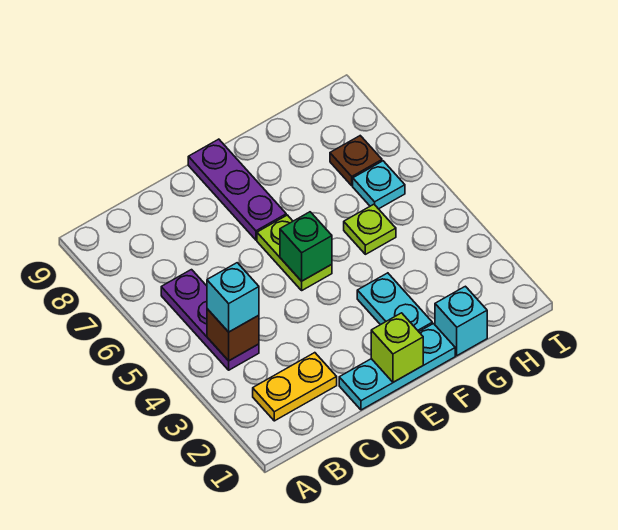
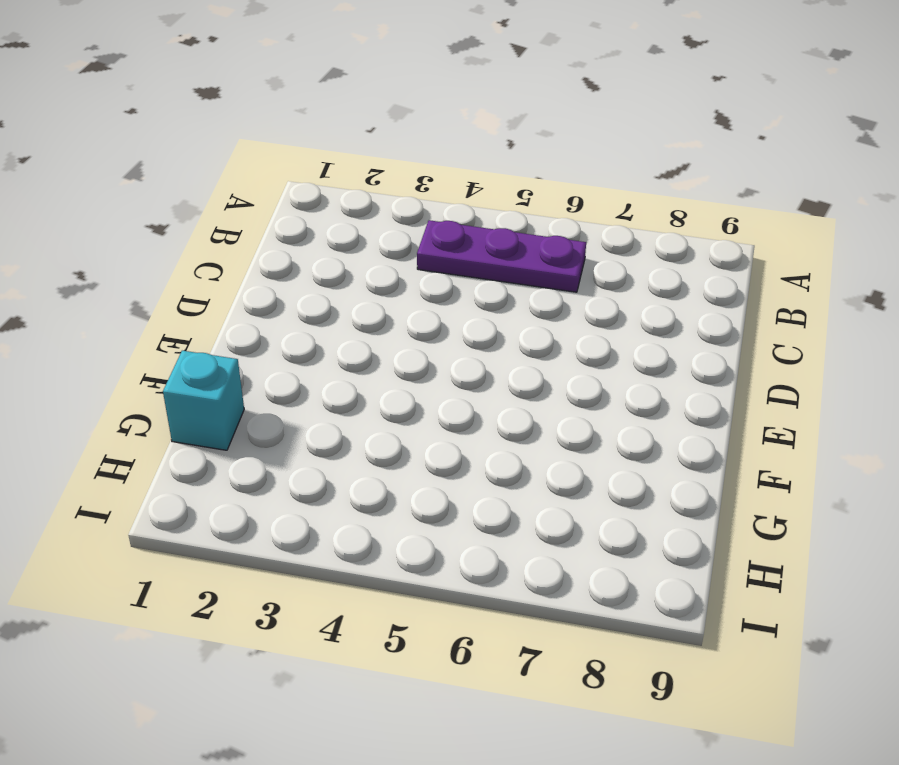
none -> yellow 1x2 plate [253,353,337,421]
none -> cyan 1x3 plate [339,324,455,410]
none -> lime 1x2 plate [257,215,332,290]

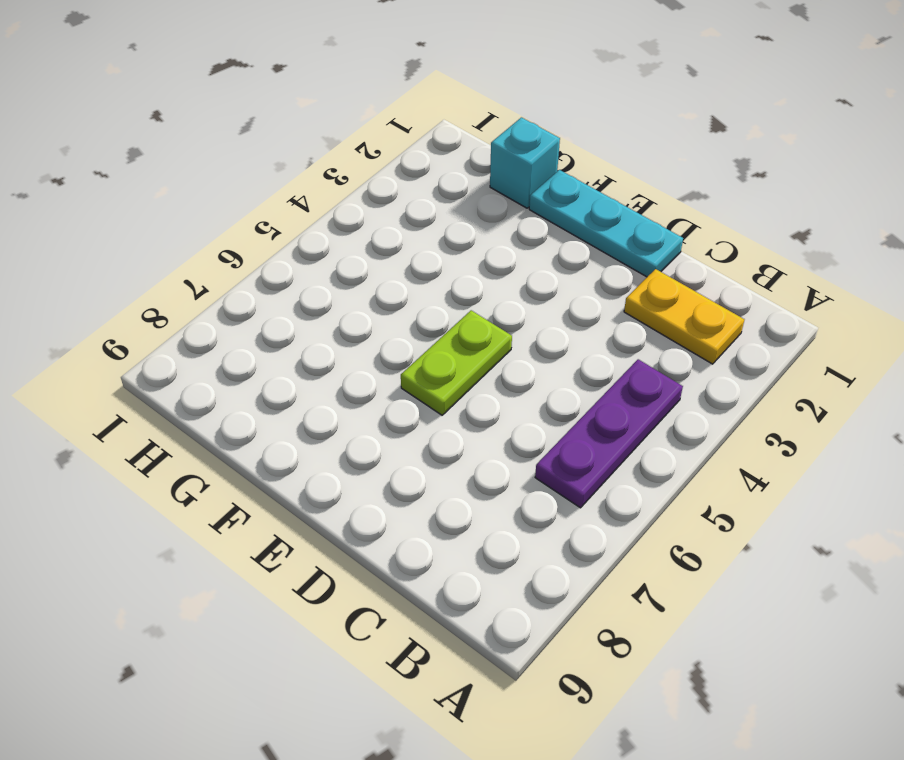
none -> purple 1x3 plate [188,139,286,240]
none -> cyan 1x2 plate [357,273,432,332]
none -> lime 1x1 plate [344,204,396,254]

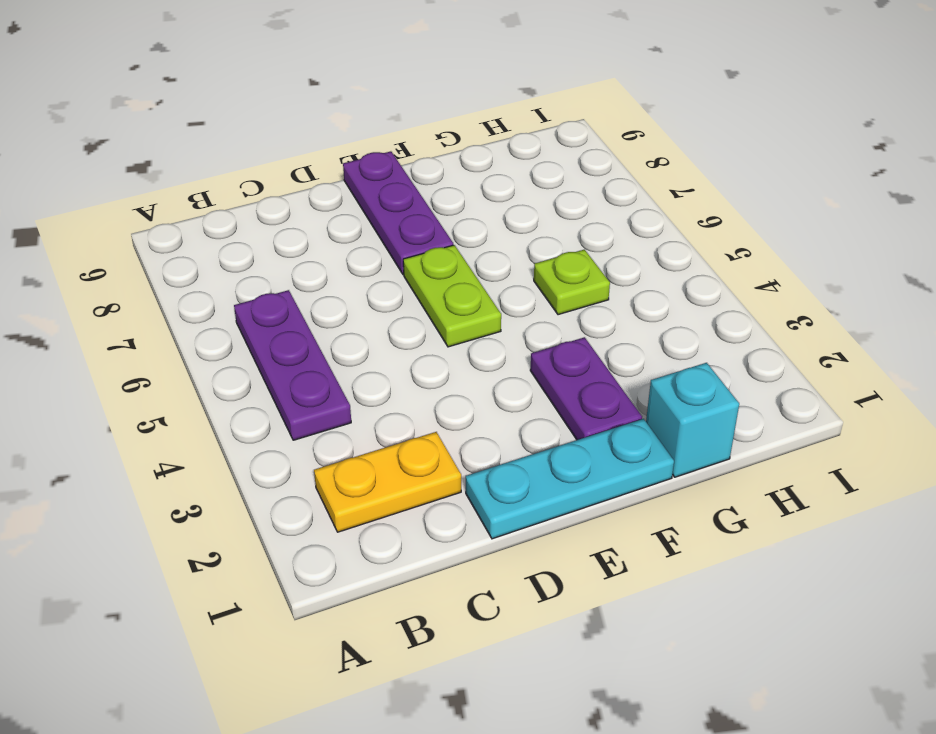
purple 1x2 plate [530,337,642,440] -> cyan 1x2 plate [357,273,432,332]
none -> cyan 1x1 plate [353,161,405,209]
none -> brown 1x1 plate [330,136,382,186]
none -> brown 1x1 brick [207,309,259,361]

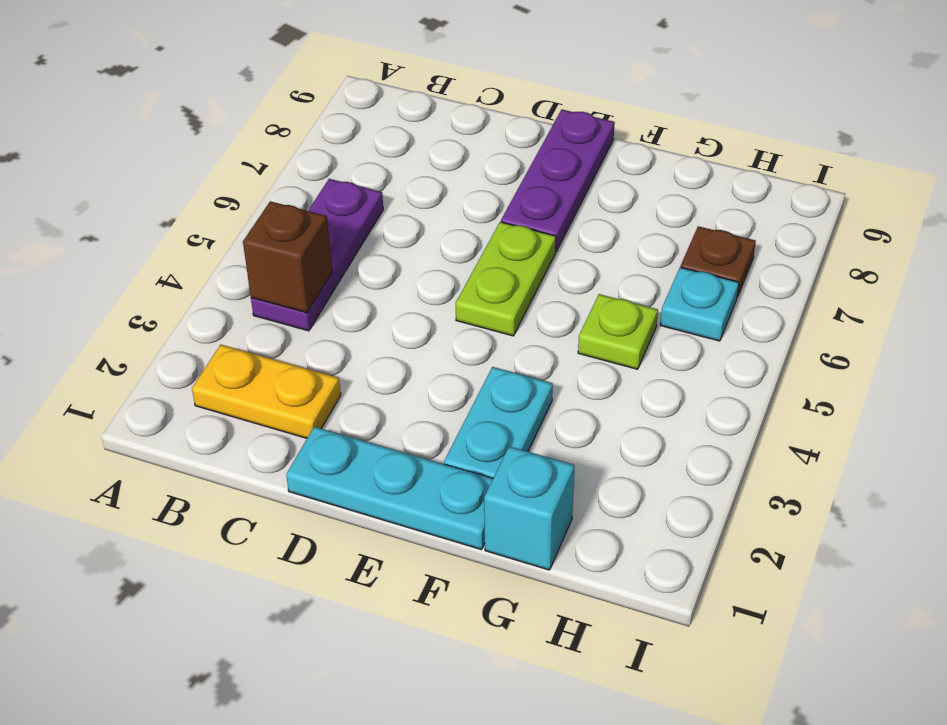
none -> lime 1x1 brick [371,313,423,382]
none -> green 1x1 brick [280,212,332,281]
none -> cyan 1x1 brick [207,263,259,332]

